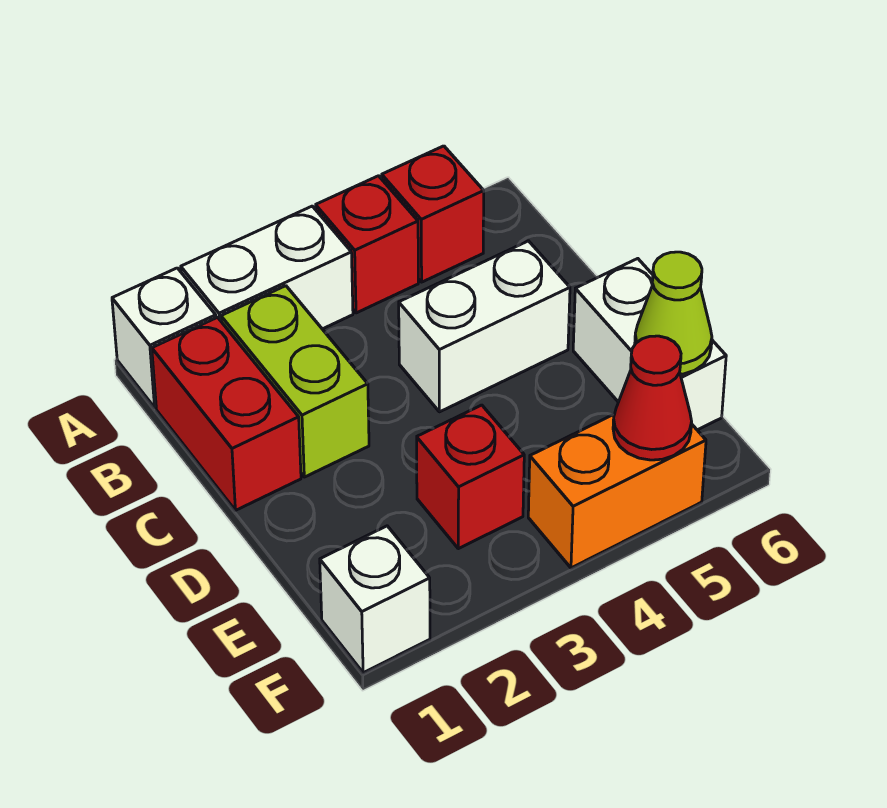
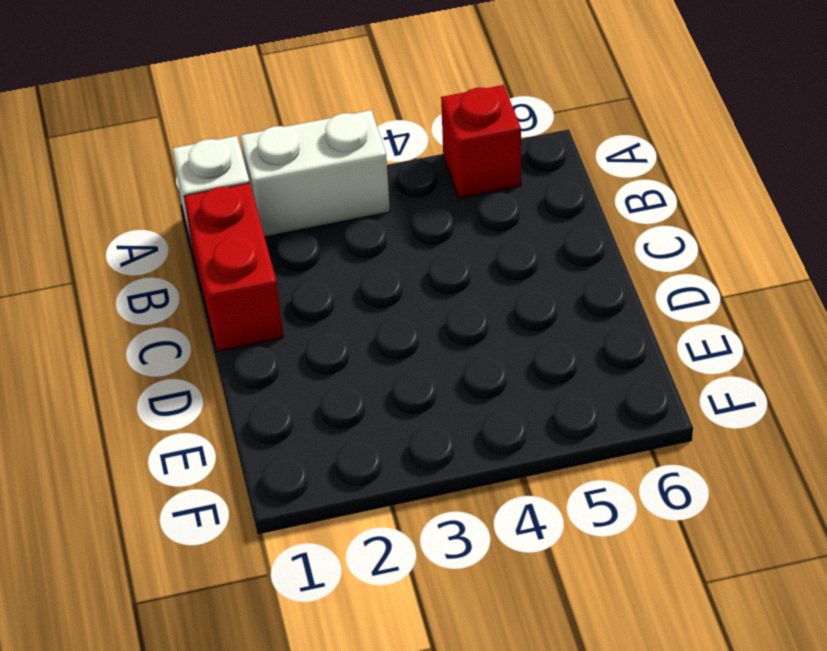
none -> red 1x1 brick [316,176,418,313]
none -> lime 1x2 brick [221,286,369,477]
none -> white 1x2 brick [399,241,570,412]

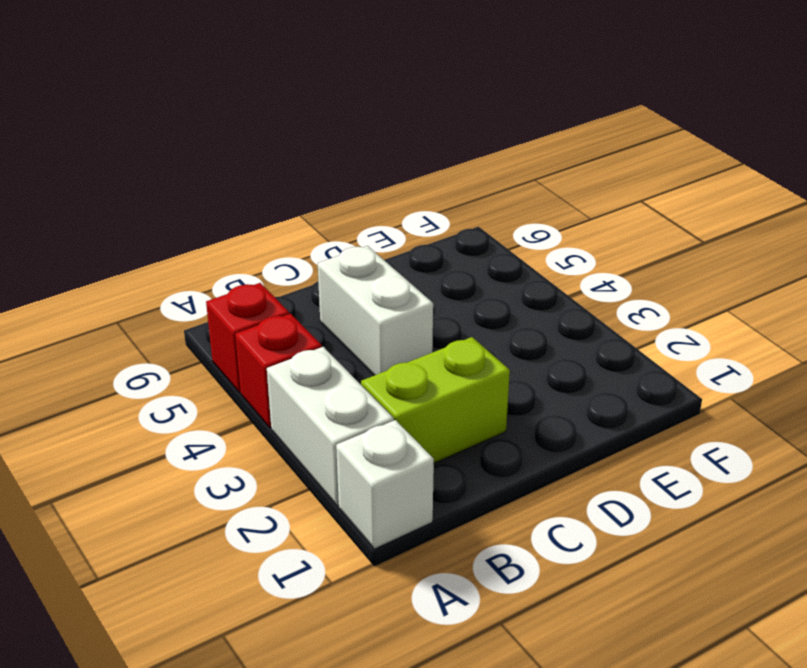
none -> red 1x2 brick [152,317,301,510]
none -> white 1x2 brick [573,259,726,430]
none -> red 1x1 brick [417,405,524,549]

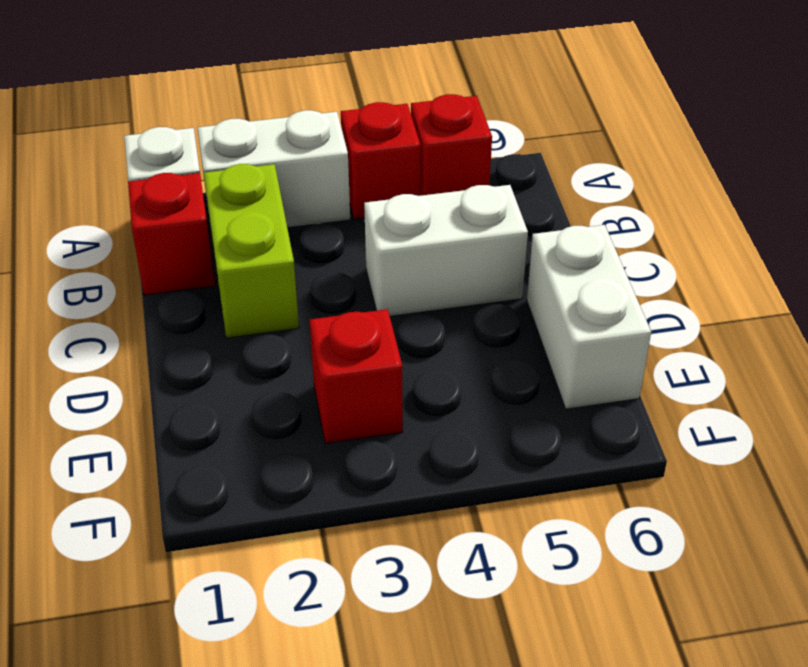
red 1x1 brick [128,173,215,295] -> red 1x2 brick [152,317,301,510]
none -> white 1x1 brick [320,526,430,673]
none -> orange 1x2 brick [528,414,706,568]
none -> lime 1x1 cone [635,252,712,374]

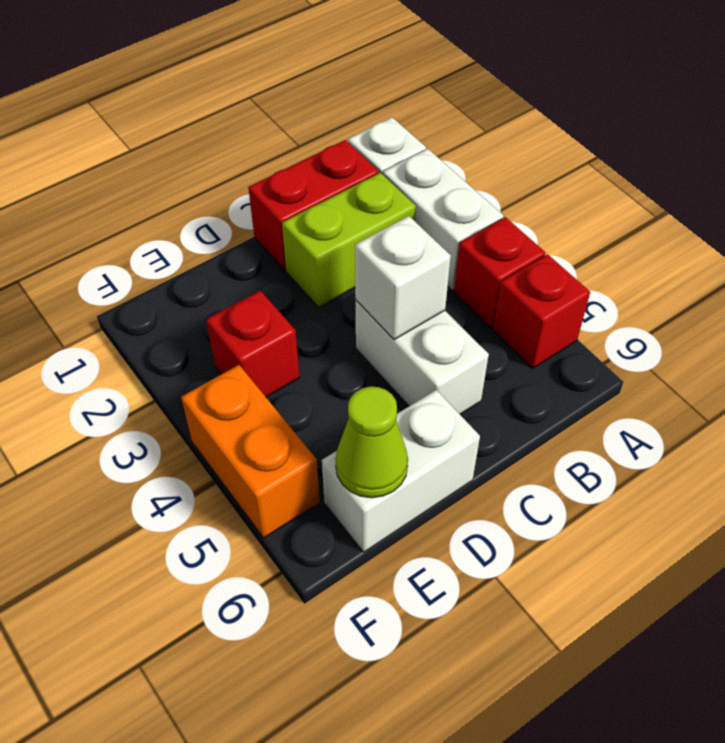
white 1x1 brick [355,216,451,340] -> white 1x1 brick moved to [320,526,430,673]
none -> red 1x1 cone [613,336,692,460]

